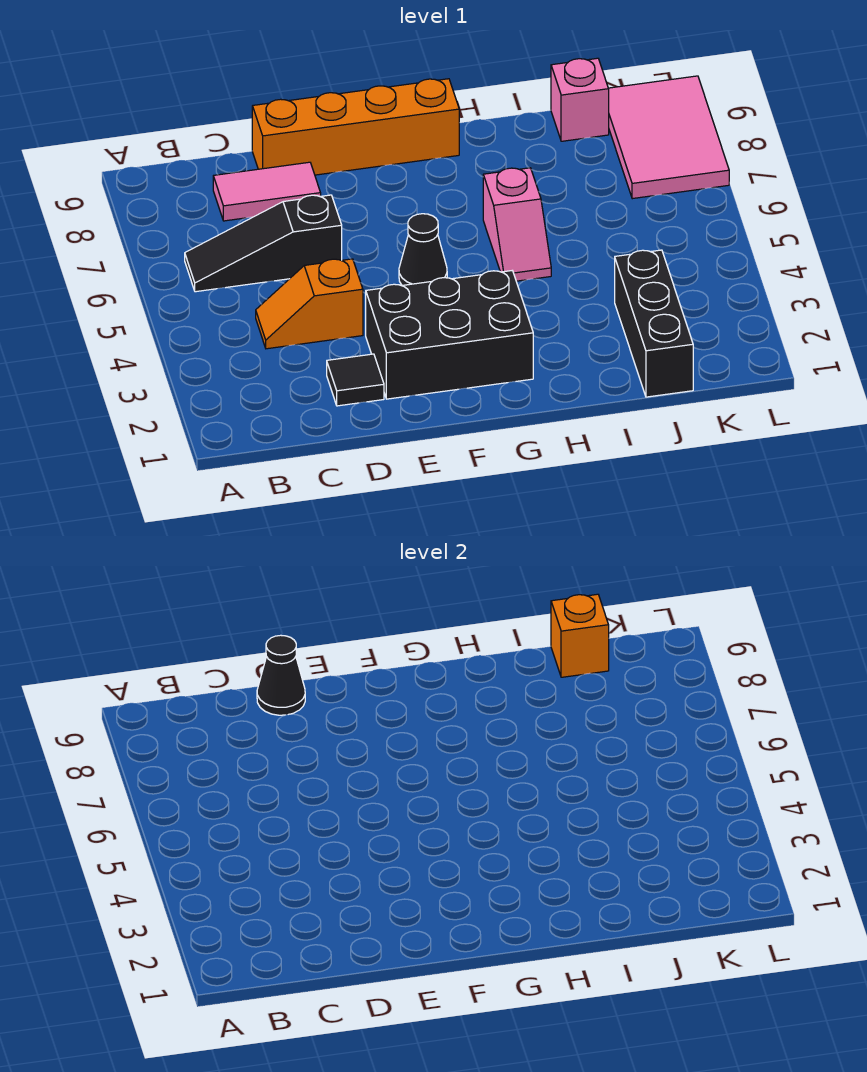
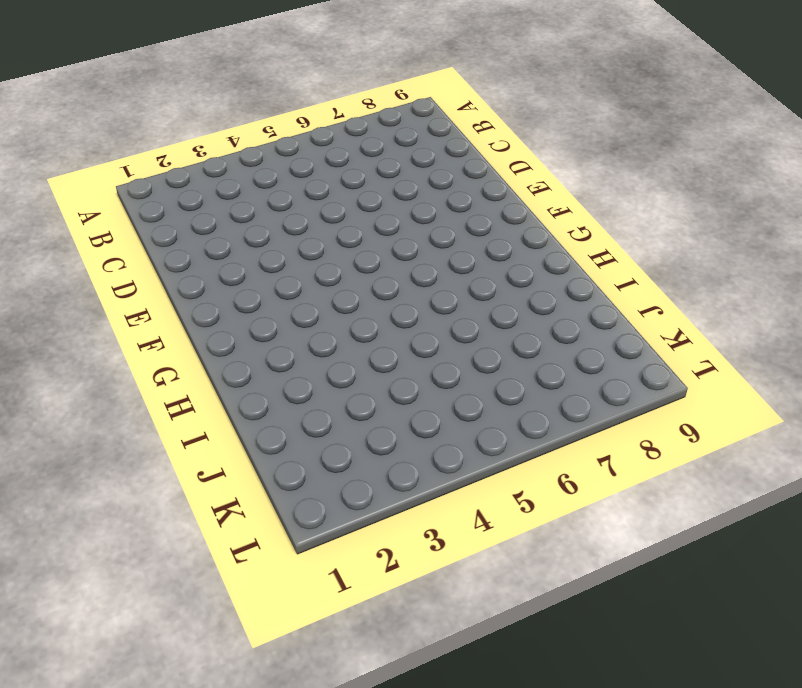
none -> black 1x3 slope [185,195,342,292]
none -> orange 1x2 slope [256,259,363,349]
none -> pink 1x2 tile [213,162,321,221]

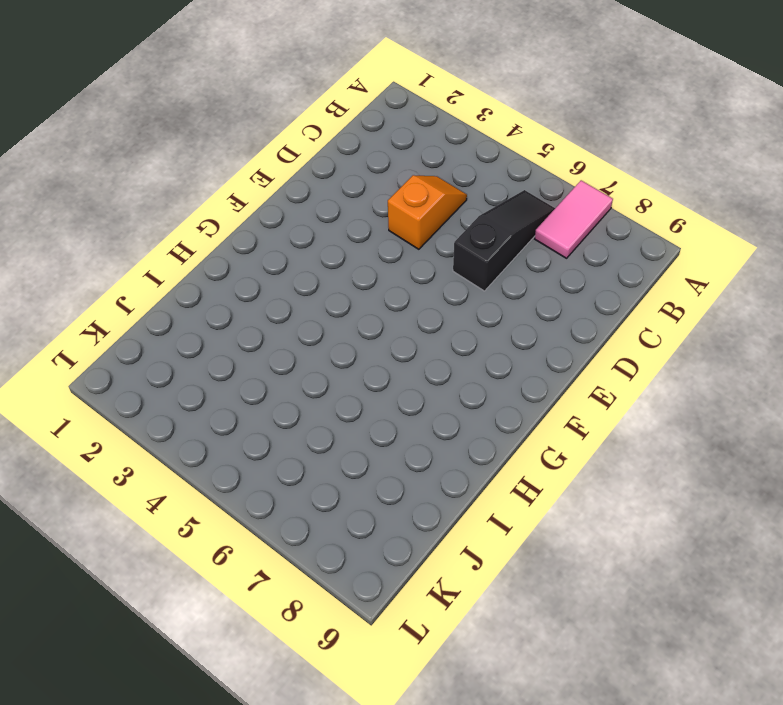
pink 1x2 tile [535,180,613,258] -> pink 1x2 tile moved to [213,162,321,221]
none -> black 1x1 tile [327,354,384,406]
none -> orange 1x4 brick [252,79,459,175]
none -> black 2x3 brick [366,271,533,399]

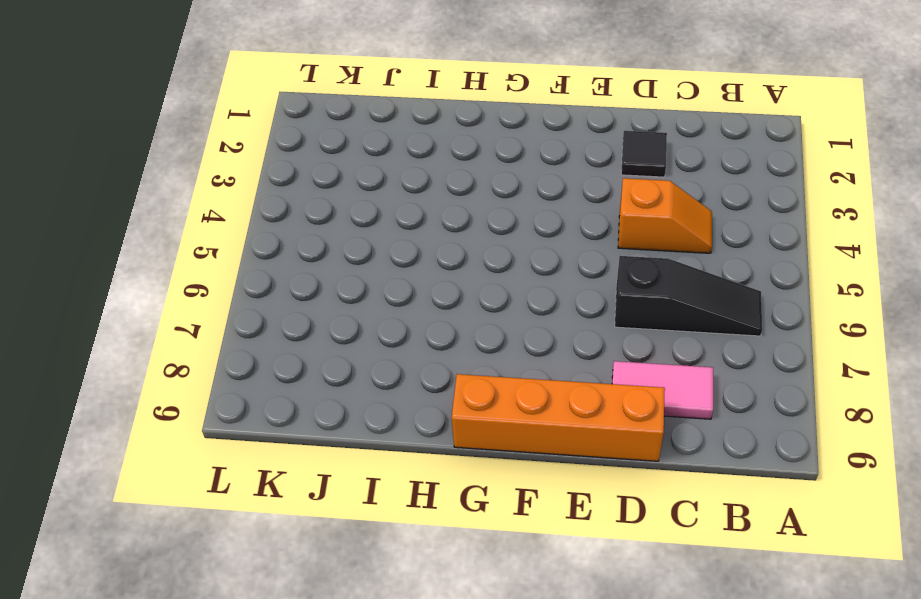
none -> black 2x3 brick [366,271,533,399]
none -> black 1x1 cone [399,214,447,285]
none -> pink 1x2 slope [483,168,551,281]

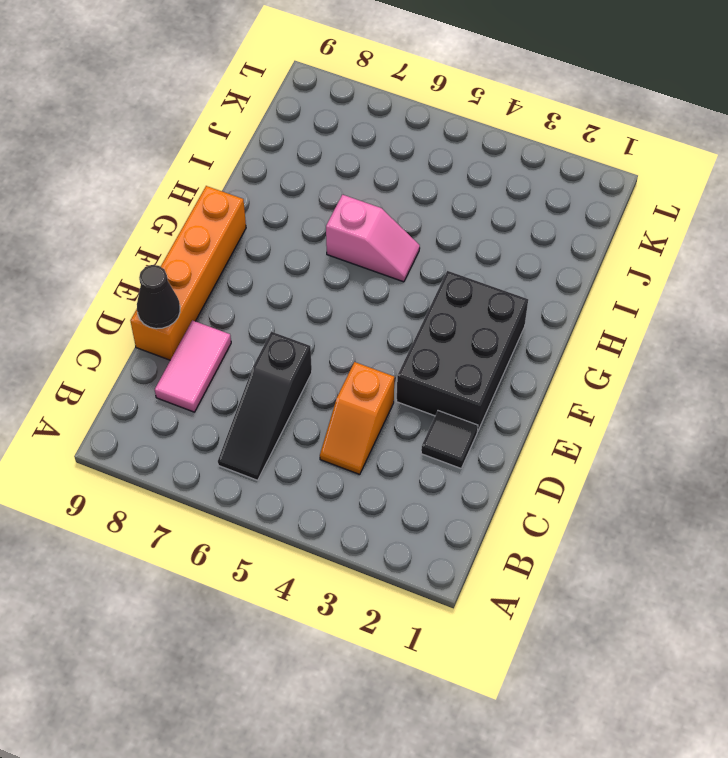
none -> black 1x1 cone [399,214,447,285]
none -> black 1x3 brick [615,250,693,397]
none -> pink 1x1 brick [551,58,609,141]

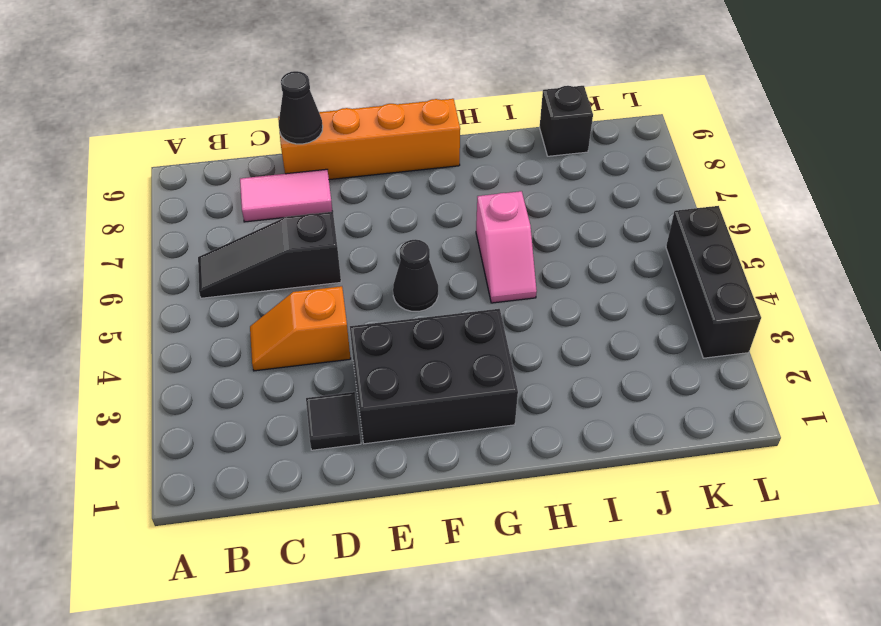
black 1x1 brick [540,86,593,156] -> pink 1x1 brick [551,58,609,141]
black 1x3 brick [666,206,761,358] -> black 1x3 brick moved to [615,250,693,397]
none -> pink 2x3 tile [608,76,729,199]
none -> orange 1x1 brick [551,594,609,677]

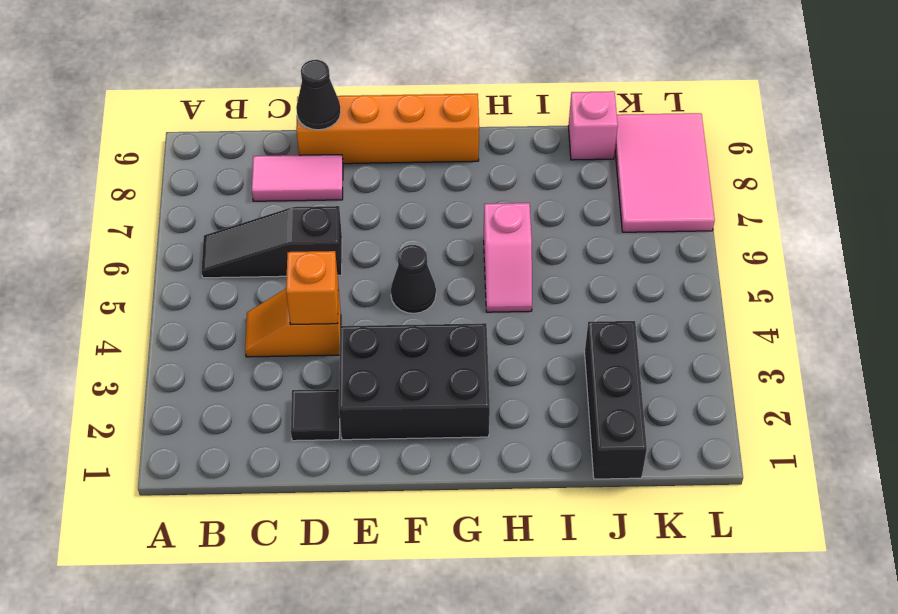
orange 1x1 brick [286,251,338,325] -> orange 1x1 brick moved to [551,594,609,677]

